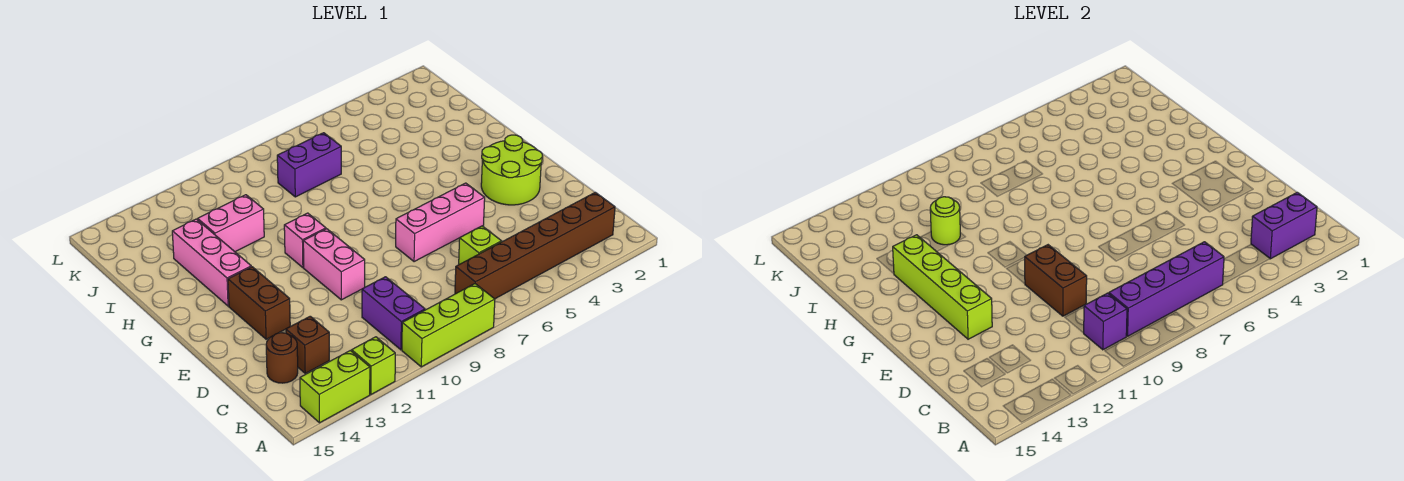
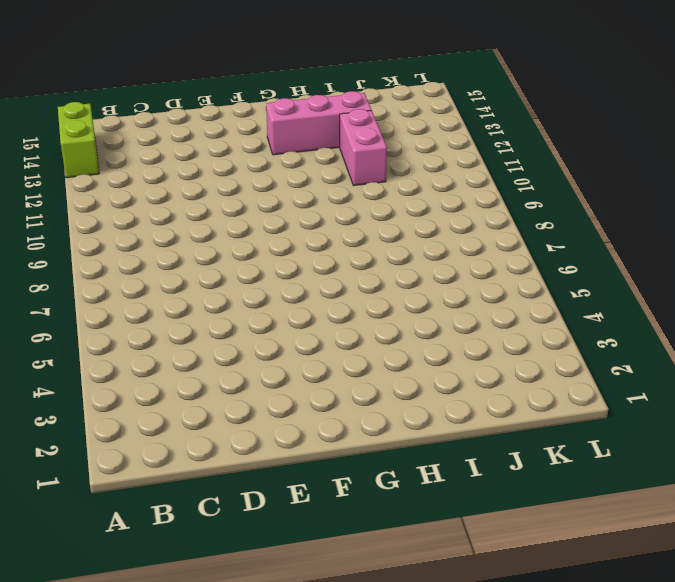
none -> lime 1x3 brick [402,284,495,367]
none -> lime 1x1 brick [352,337,395,394]
none -> brown 1x6 brick [455,192,615,299]

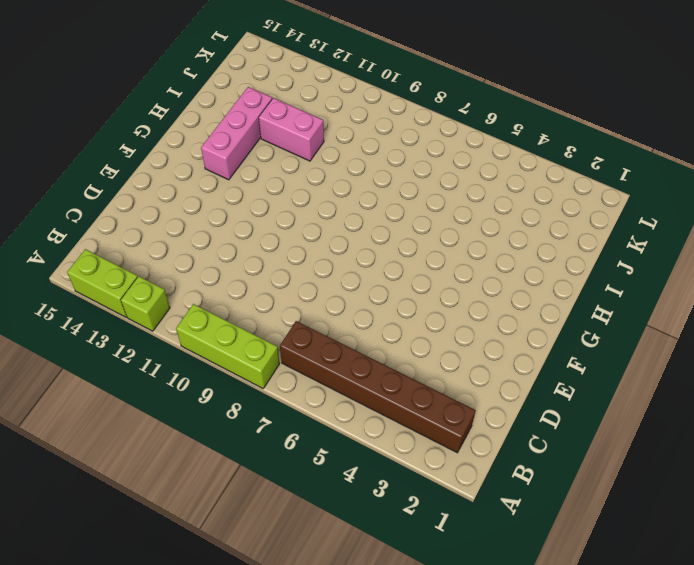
none -> purple 1x2 brick [362,277,425,350]
none -> lime 1x1 brick [459,226,501,264]
none -> brown 1x1 brick [286,316,329,373]

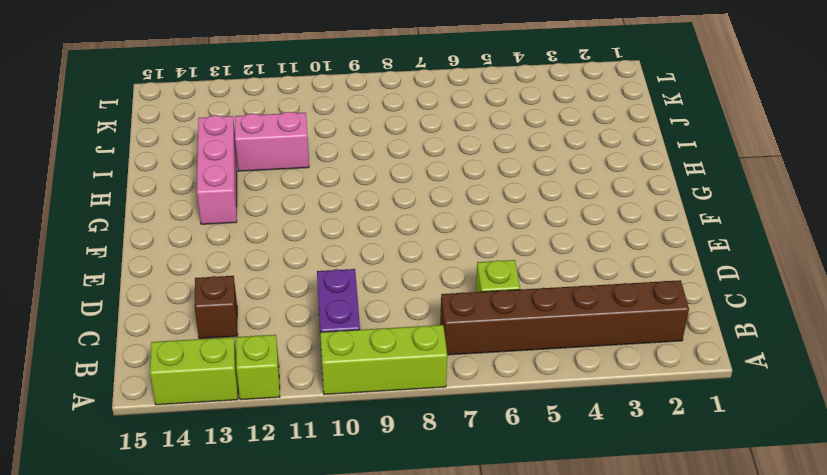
none -> brown 1x1 round brick [266,333,298,383]
none -> lime 2x2 round brick [481,135,542,205]
none -> pink 1x3 brick [396,183,485,262]

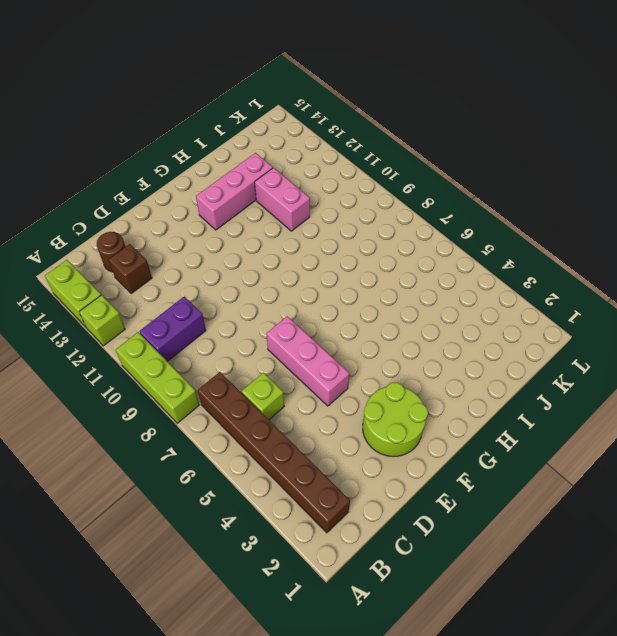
none -> pink 1x2 brick [303,229,365,300]
none -> brown 1x2 brick [228,267,290,339]
none -> pink 1x1 brick [284,213,326,268]

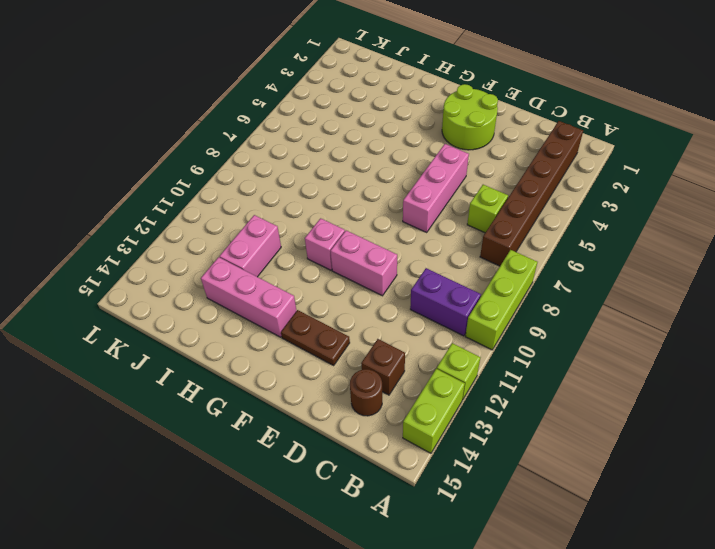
brown 1x2 plate [281,310,350,365] -> brown 1x2 brick [228,267,290,339]
none -> purple 1x2 brick [277,133,341,197]
none -> purple 1x2 brick [1251,192,1317,259]
none -> purple 1x4 brick [1109,242,1224,336]

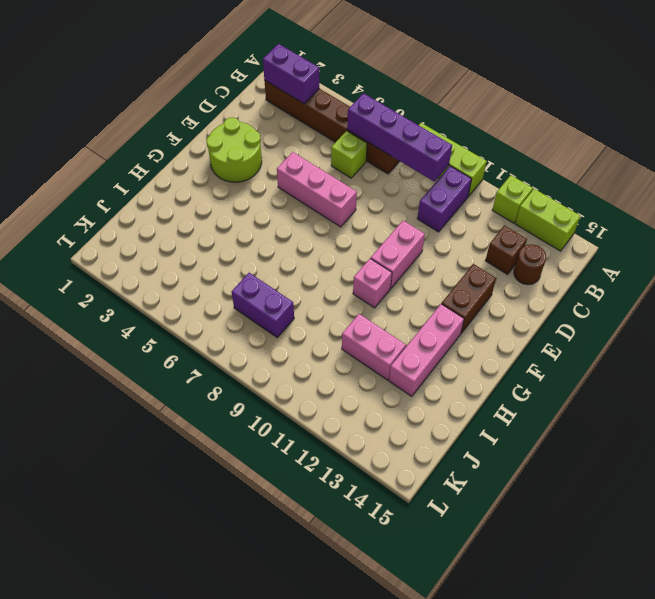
none -> purple 1x1 brick [1084,293,1127,350]
none -> brown 1x2 brick [1025,245,1087,316]
none -> lime 1x4 brick [893,235,992,339]

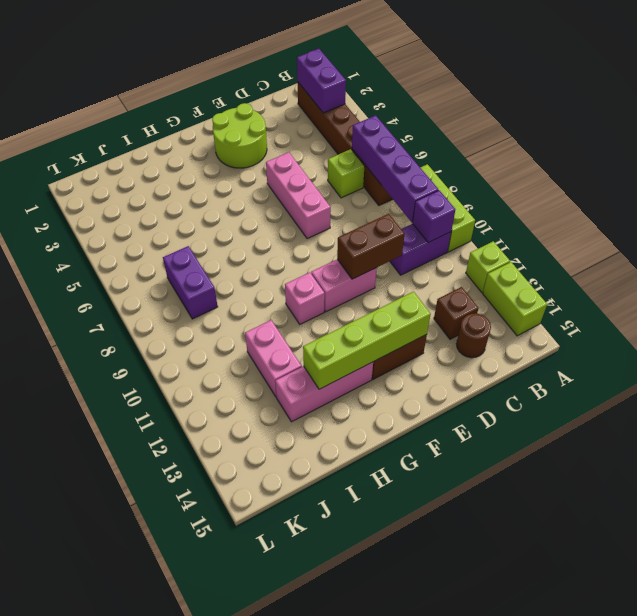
none -> lime 1x1 round brick [930,197,960,245]

